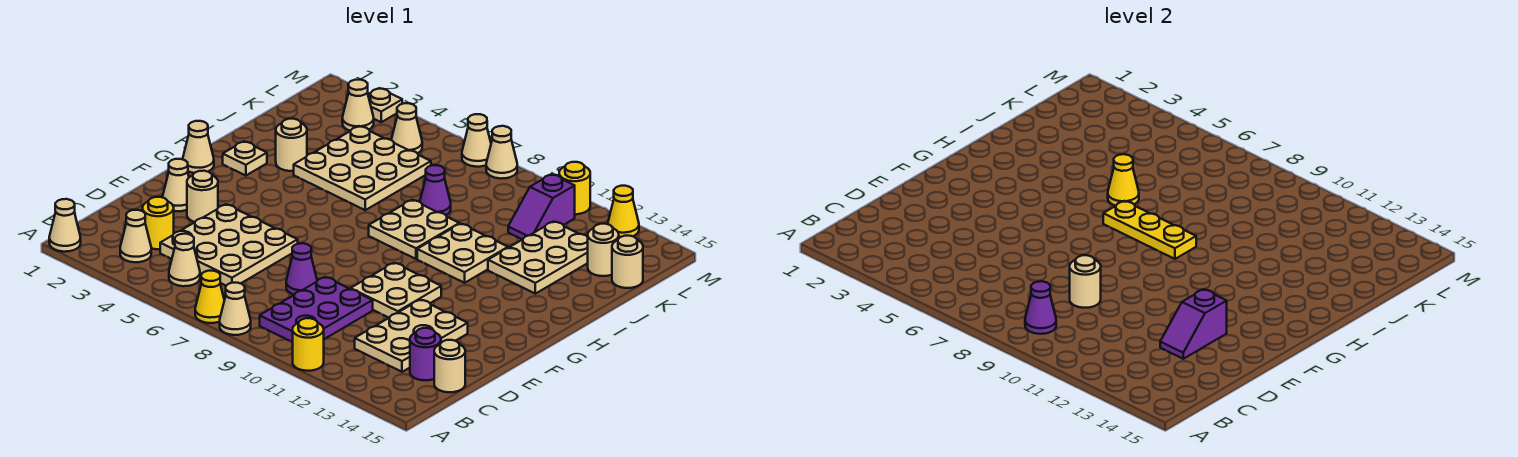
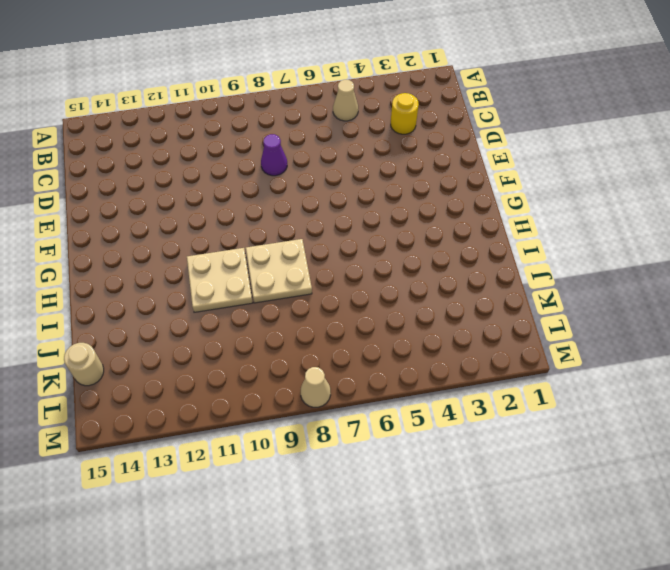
none -> tan 1x1 cone [49,199,81,252]
none -> yellow 1x1 cone [195,271,224,323]
none -> tan 1x1 cone [220,283,251,335]
none -> yellow 1x1 round brick [292,318,324,371]

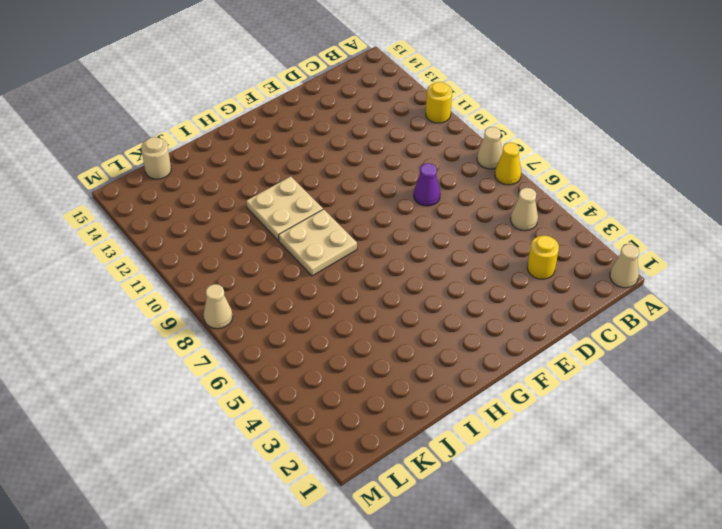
none -> tan 1x1 cone [120,210,151,262]
none -> purple 2x3 plate [260,277,373,342]
none -> tan 3x3 plate [160,204,298,286]
none -> tan 2x3 plate [355,300,468,372]

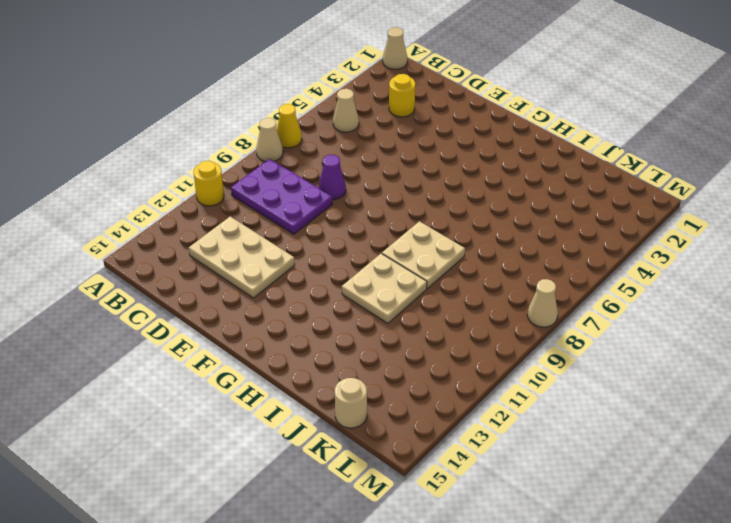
none -> tan 1x1 cone [120,210,151,262]
none -> tan 3x3 plate [160,204,298,286]
none -> purple 1x1 round brick [410,328,441,380]
none -> tan 1x1 round brick [434,340,465,392]

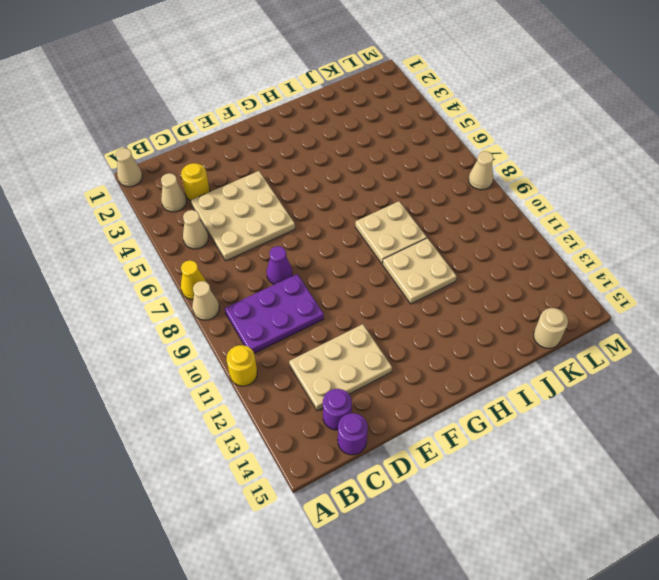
purple 1x1 round brick [338,413,368,455] -> tan 1x1 round brick [434,340,465,392]
none -> tan 1x1 cone [163,159,189,211]
none -> tan 1x1 round brick [187,171,218,222]
none -> tan 2x2 plate [351,263,441,317]
none -> tan 1x1 cone [183,121,214,173]

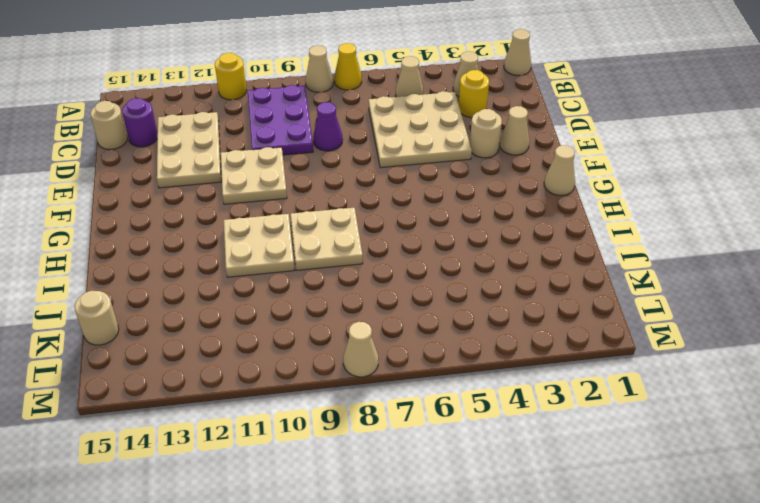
none -> tan 1x1 plate [223,141,267,176]
none -> tan 1x1 round brick [276,119,307,171]
none -> tan 3x3 plate [294,126,431,210]
none -> tan 2x3 plate [488,221,588,294]

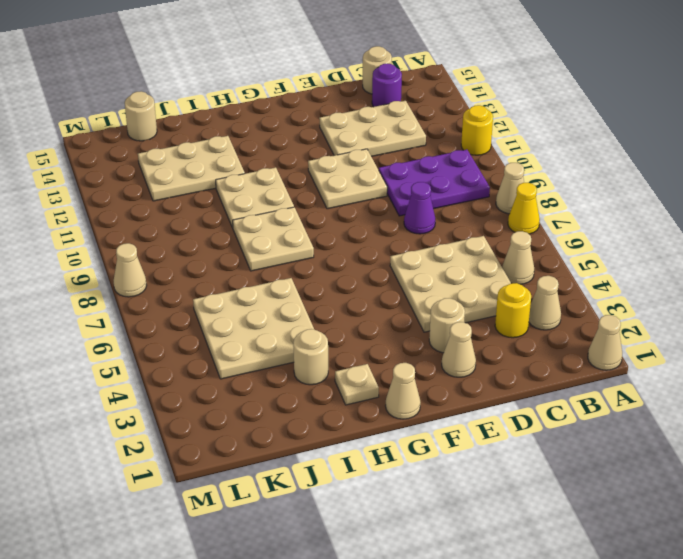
none -> purple 1x1 cone [420,165,451,215]
none -> purple 1x2 slope [508,174,575,240]
none -> tan 1x1 round brick [588,224,619,276]
none -> tan 1x1 cone [342,80,374,131]

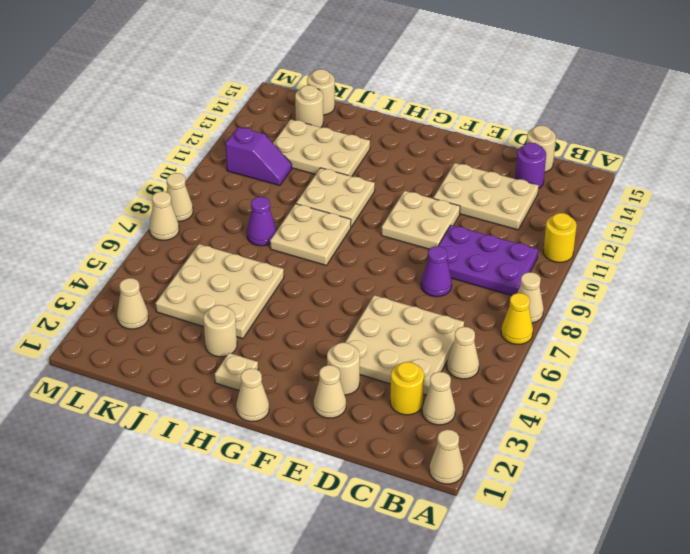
none -> tan 1x1 cone [391,103,422,153]
none -> tan 1x1 plate [368,88,402,122]
none -> yellow 1x1 round brick [559,162,590,214]
none -> yellow 1x1 cone [608,186,639,238]

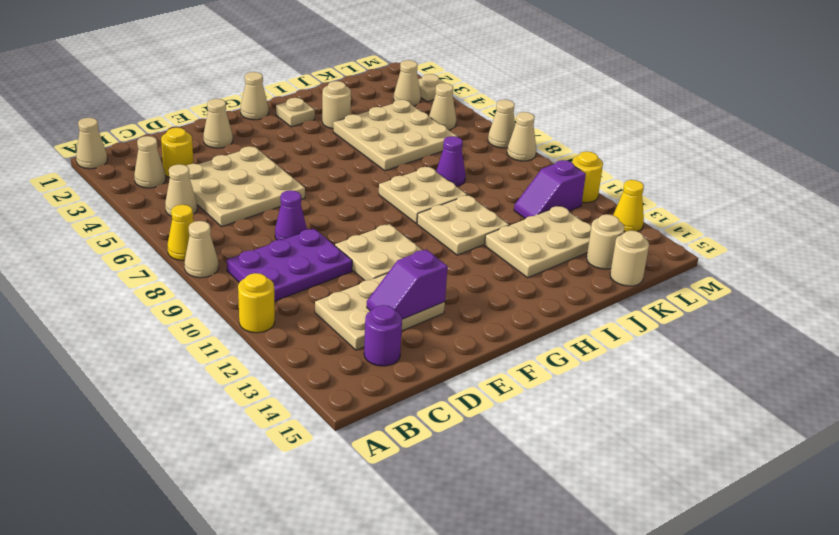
none -> tan 1x1 round brick [434,340,465,392]
none -> tan 1x1 round brick [187,171,218,222]
none -> purple 1x1 cone [1025,281,1056,334]
none -> tan 1x1 round brick [1070,255,1101,308]

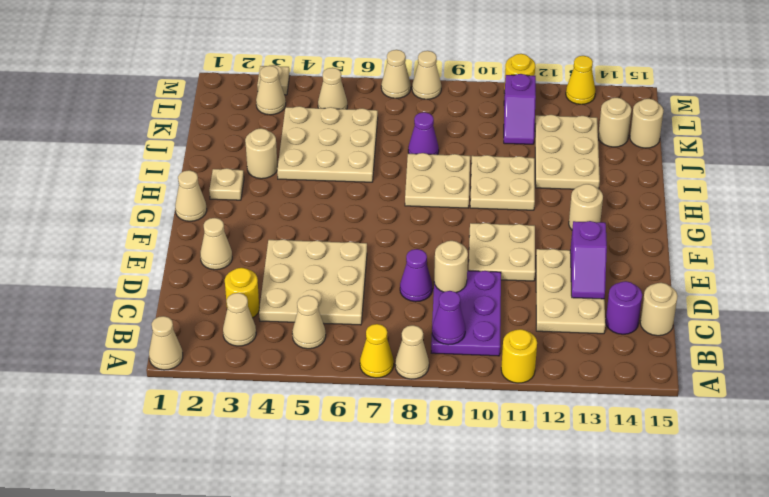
tan 1x1 round brick [569,184,603,230] -> tan 1x1 round brick moved to [187,171,218,222]
none -> yellow 1x3 plate [1103,201,1196,259]
none -> yellow 1x1 cone [1108,154,1139,206]

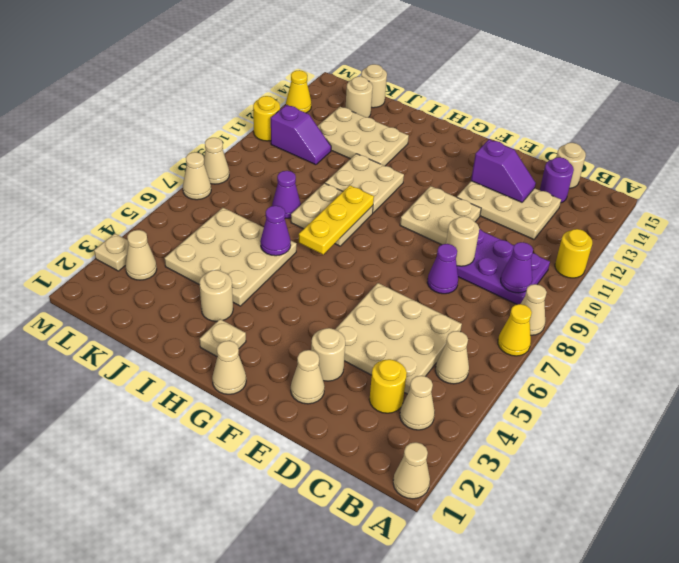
purple 1x1 cone [260,206,291,256] -> yellow 1x1 cone [1108,154,1139,206]
none -> tan 1x1 cone [391,103,422,153]

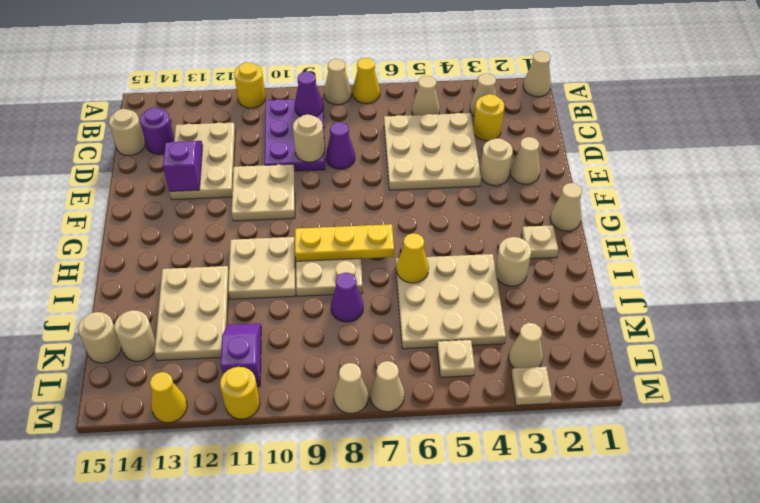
tan 1x1 plate [437,340,475,377] -> tan 1x1 cone [391,103,422,153]

